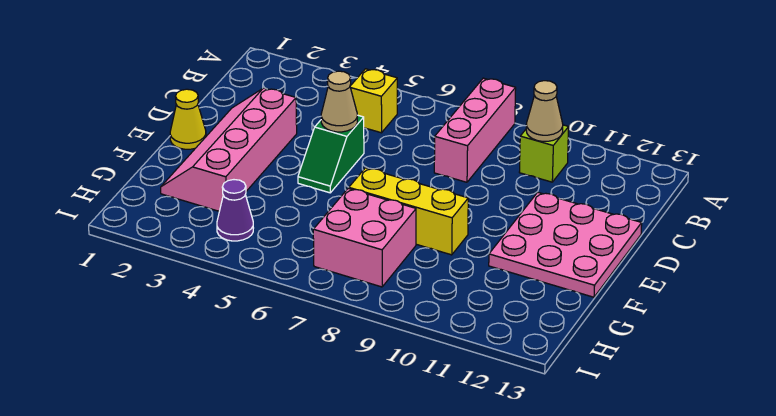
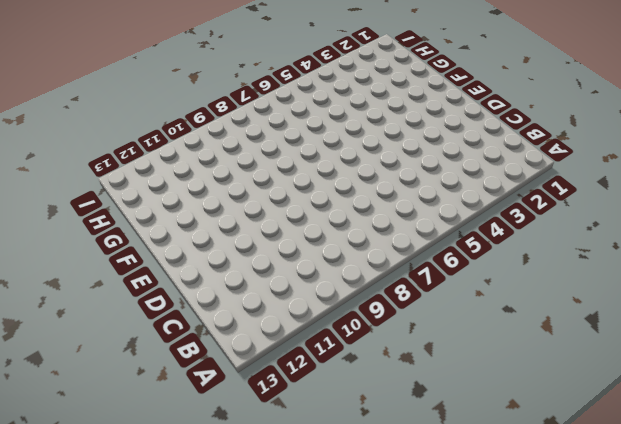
none -> pink 1x3 brick [434,78,516,182]
none -> yellow 1x1 brick [350,69,397,133]
none -> lime 1x1 brick [519,125,569,182]

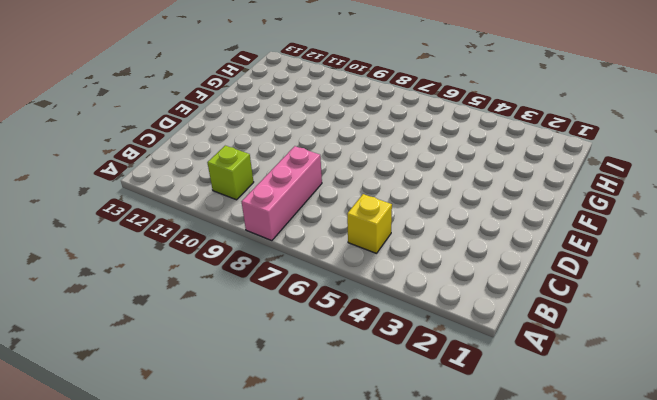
none -> pink 2x4 slope [161,88,297,211]
none -> green 1x2 slope [298,115,364,193]
none -> pink 3x3 plate [489,192,642,297]

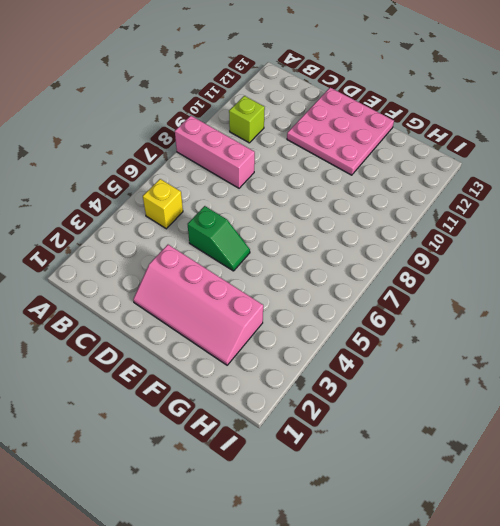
none -> yellow 1x1 cone [170,89,206,149]
none -> yellow 1x3 brick [349,168,468,255]
none -> pink 2x2 brick [313,188,416,287]

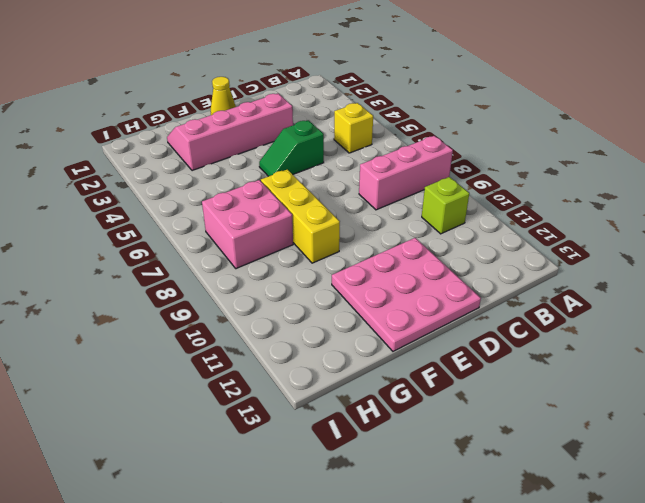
none -> purple 1x1 cone [217,180,253,241]
none -> tan 1x1 cone [526,81,563,141]
none -> tan 1x1 cone [321,71,357,132]

